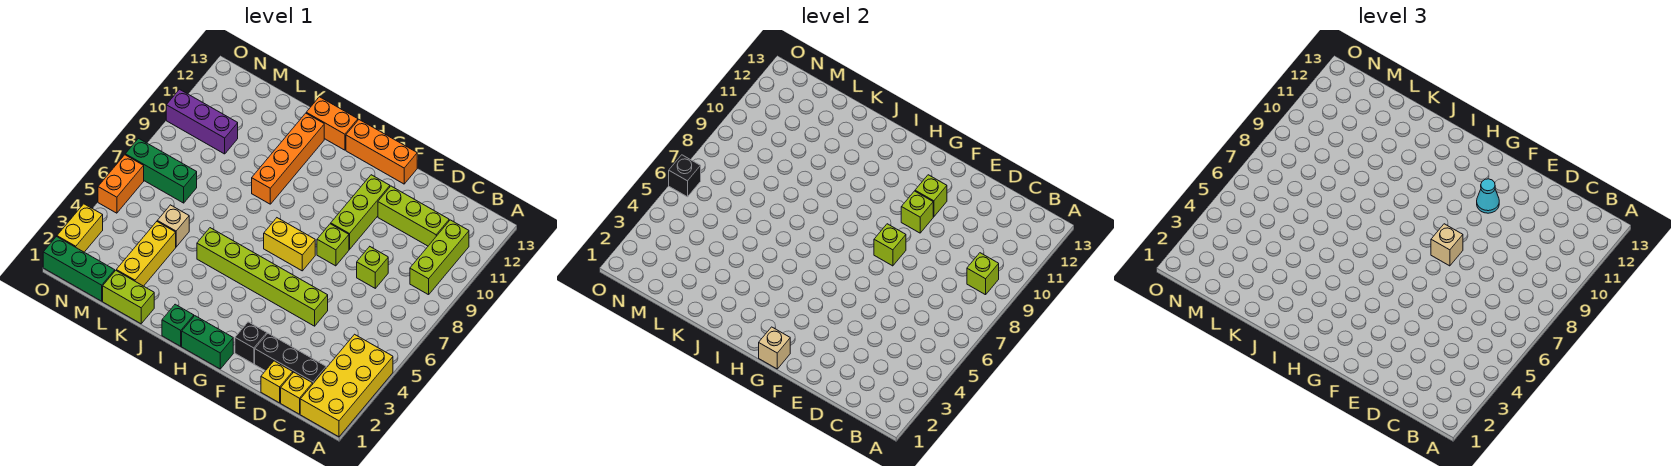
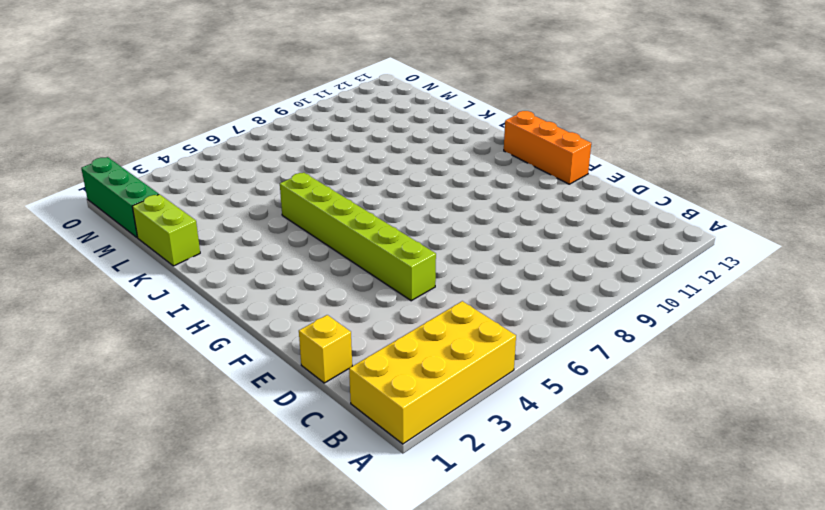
none -> lime 1x3 brick [410,220,469,295]
none -> yellow 1x1 brick [281,372,313,414]
none -> black 1x3 brick [255,333,326,383]
none -> lime 1x3 brick [378,186,449,246]

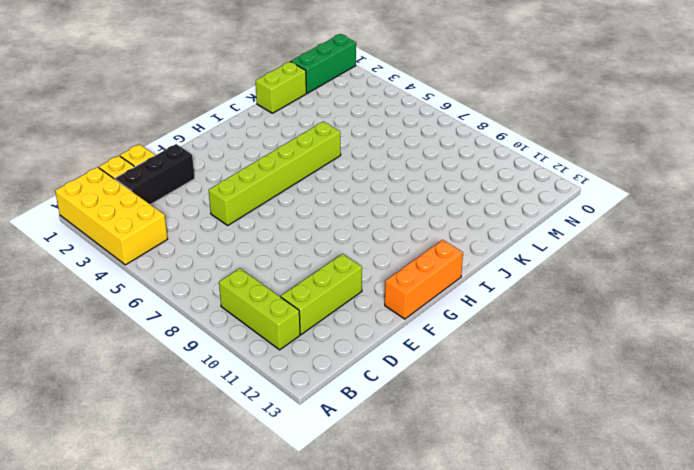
none -> lime 1x1 brick [357,247,388,288]
none -> black 1x1 brick [235,322,267,364]
none -> lime 1x1 brick [317,224,349,266]
none -> lime 1x3 brick [331,175,390,249]

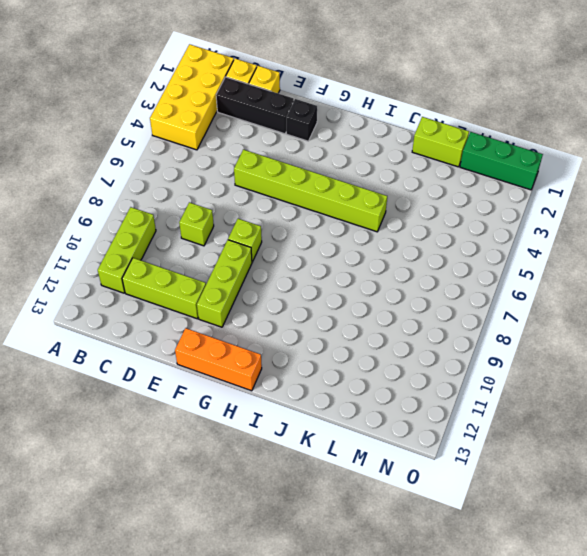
none -> green 1x2 brick [182,316,233,369]
none -> yellow 1x2 brick [264,218,315,271]
none -> green 1x1 brick [162,304,194,346]
none -> orange 1x2 brick [306,97,358,150]

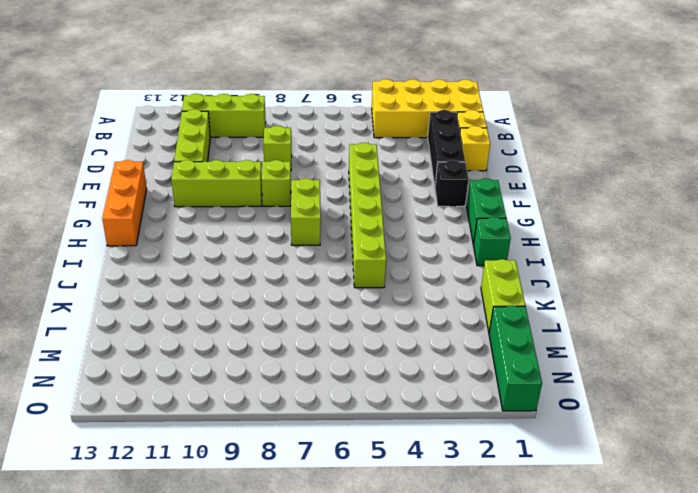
lime 1x2 brick [291,178,321,245] -> yellow 1x2 brick [264,218,315,271]
none -> orange 1x2 brick [306,97,358,150]
none -> orange 1x4 brick [252,113,324,204]
none -> yellow 1x3 brick [116,222,176,286]
none -> tan 1x1 brick [157,205,189,247]

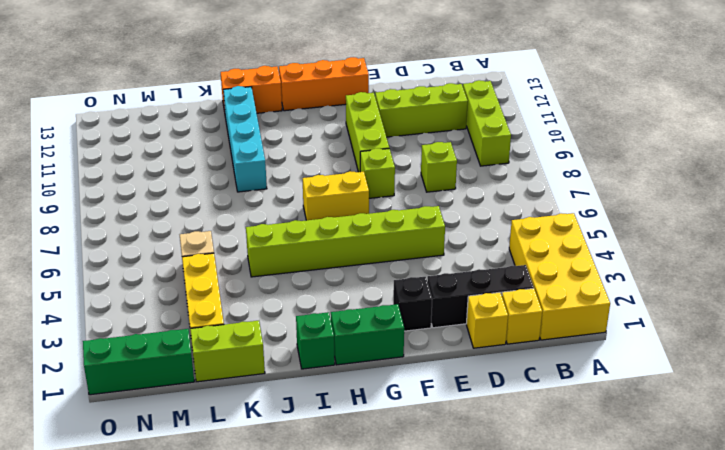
cyan 1x4 brick [223,86,267,192] -> orange 1x4 brick [252,113,324,204]
none -> green 1x3 brick [125,139,197,203]
none -> purple 1x3 brick [166,89,238,154]
none -> yellow 1x2 brick [57,204,103,252]
none -> orange 1x2 brick [98,155,144,213]

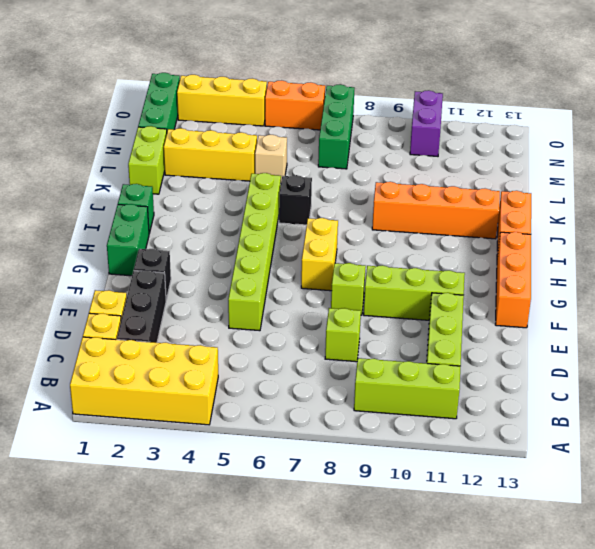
black 1x1 brick [279,175,312,225] -> black 1x1 brick moved to [669,155,701,197]
purple 1x2 brick [410,90,443,156] -> purple 1x3 brick [166,89,238,154]
yellow 1x3 brick [177,75,267,126] -> yellow 1x2 brick [57,204,103,252]
none -> lime 1x1 brick [967,253,999,295]
none -> lime 1x1 brick [874,224,906,266]
none -> lime 1x1 brick [901,191,933,233]
none -> lime 1x1 brick [915,175,947,217]

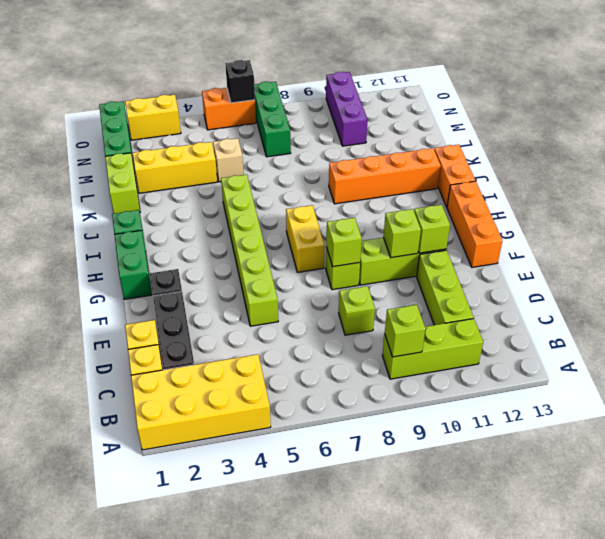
none -> tan 1x1 brick [759,327,790,369]
none -> tan 1x1 brick [1431,224,1463,266]
none -> cyan 1x1 cone [1477,179,1499,213]

